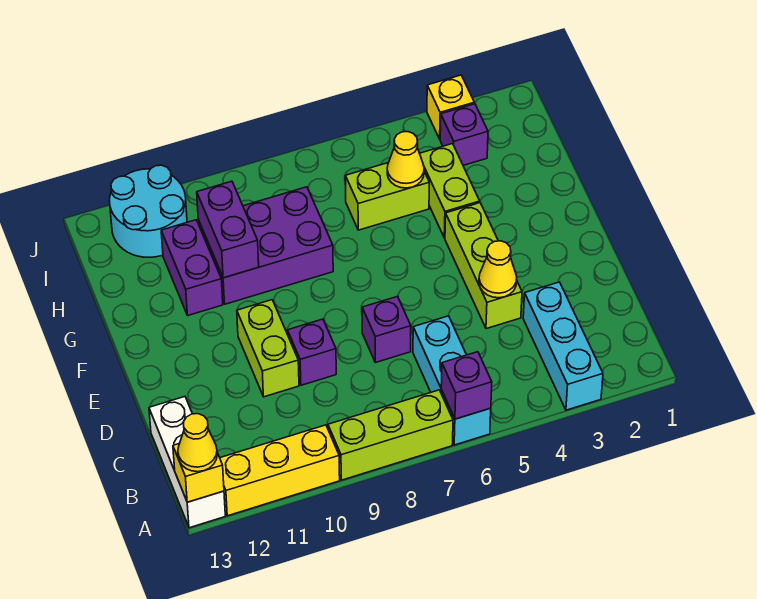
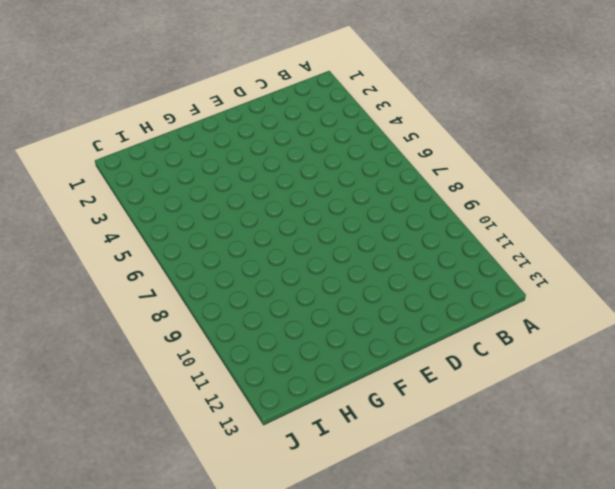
none -> cyan 1x3 brick [523,282,603,410]
none -> cyan 1x3 brick [413,316,491,445]
none -> lime 1x3 brick [328,390,453,480]

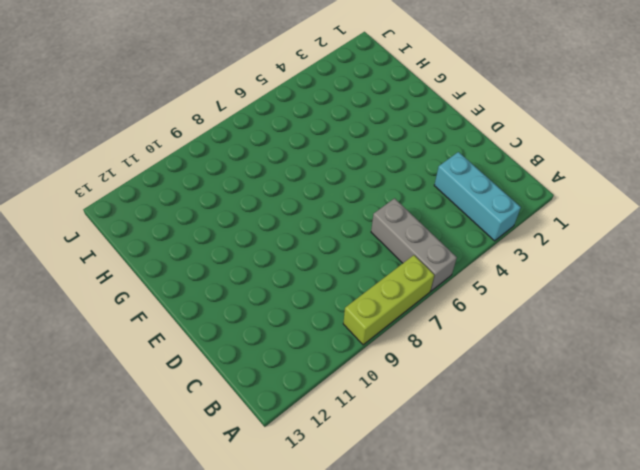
grey 1x3 brick [371,198,457,291] -> cyan 1x3 brick [413,316,491,445]
none -> yellow 1x3 brick [220,425,340,516]
none -> white 1x3 brick [149,397,225,528]
none -> lime 1x3 brick [445,203,522,329]

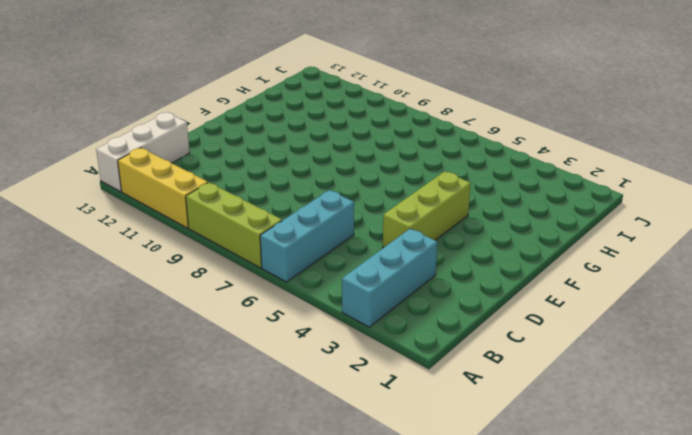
none -> purple 1x1 brick [362,297,411,363]
none -> purple 1x1 brick [287,319,336,385]
none -> lime 1x2 brick [237,300,299,397]

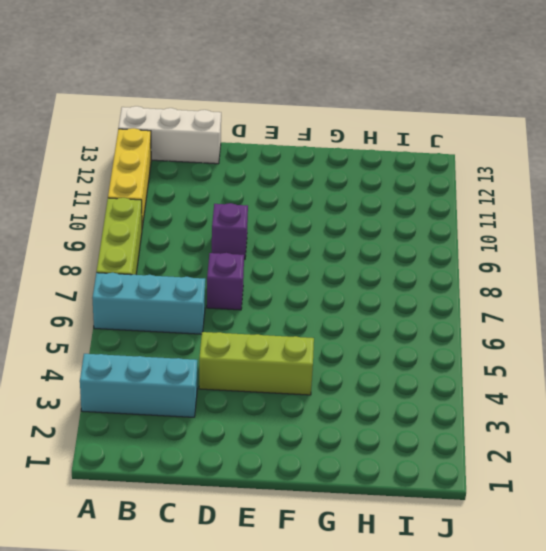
none -> lime 1x2 brick [237,300,299,397]
none -> lime 1x2 brick [420,144,480,238]
none -> purple 2x3 brick [198,187,333,304]

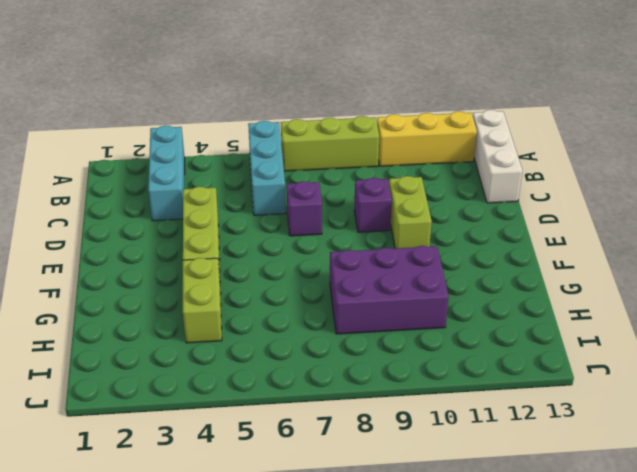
none -> purple 1x2 brick [161,220,223,315]
none -> lime 1x2 brick [345,163,429,230]
none -> purple 1x1 brick [440,104,488,165]

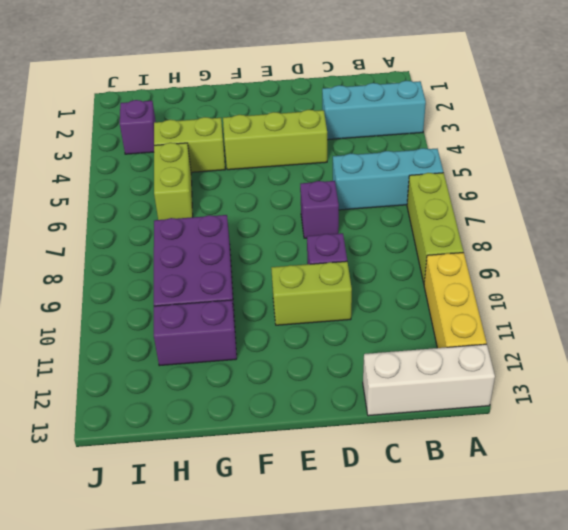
none -> cyan 2x2 round brick [110,165,187,257]
none -> yellow 1x1 brick [427,75,474,139]
none -> purple 1x1 brick [441,352,492,419]

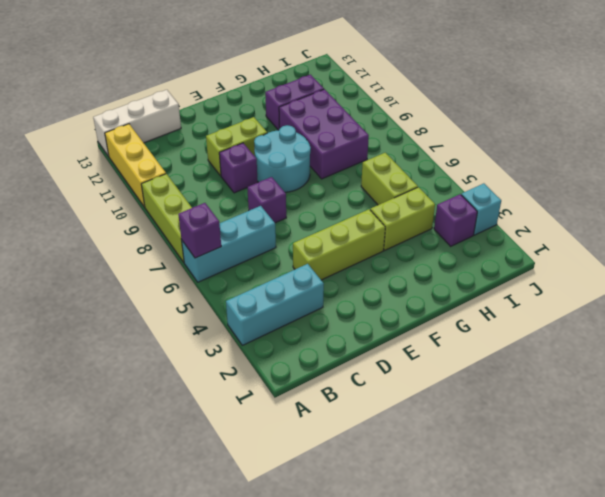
cyan 2x2 round brick [254,125,311,192] -> cyan 2x2 round brick moved to [110,165,187,257]
cyan 1x1 brick [461,183,501,235] -> yellow 1x1 brick [427,75,474,139]
none -> yellow 1x1 brick [173,444,224,502]
none -> yellow 1x1 cone [479,241,517,298]
none -> purple 1x2 brick [197,181,259,278]

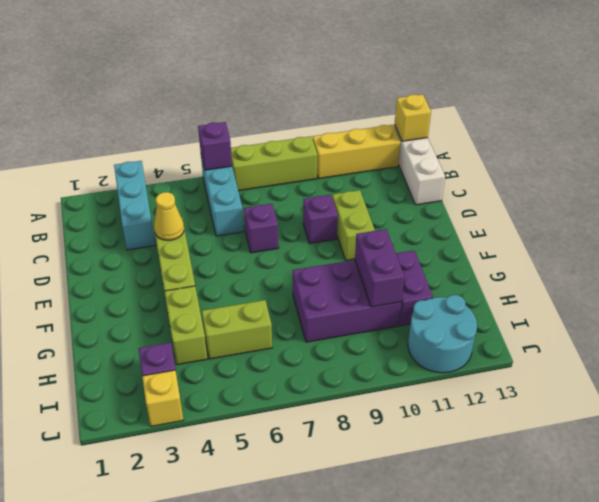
none -> yellow 1x1 cone [387,132,424,188]
none -> yellow 1x1 cone [178,414,217,472]

